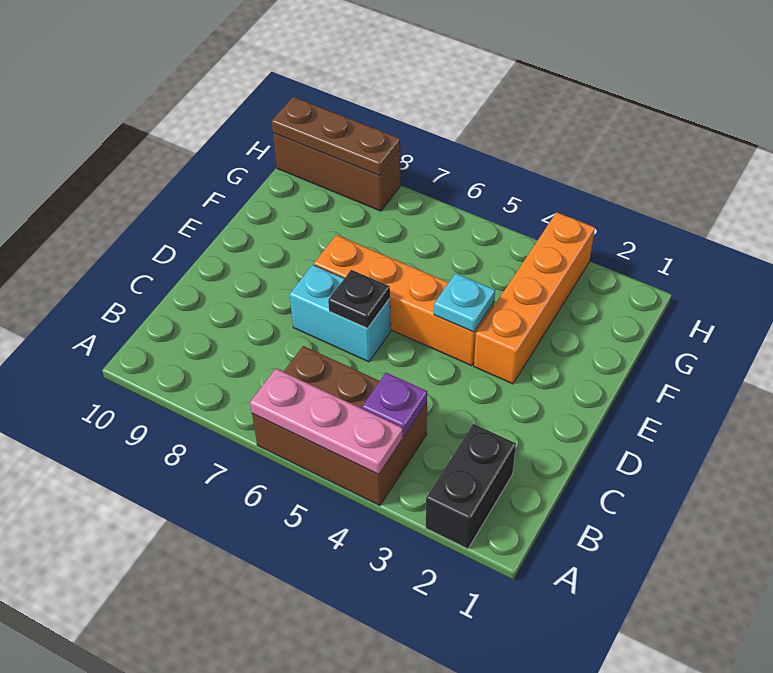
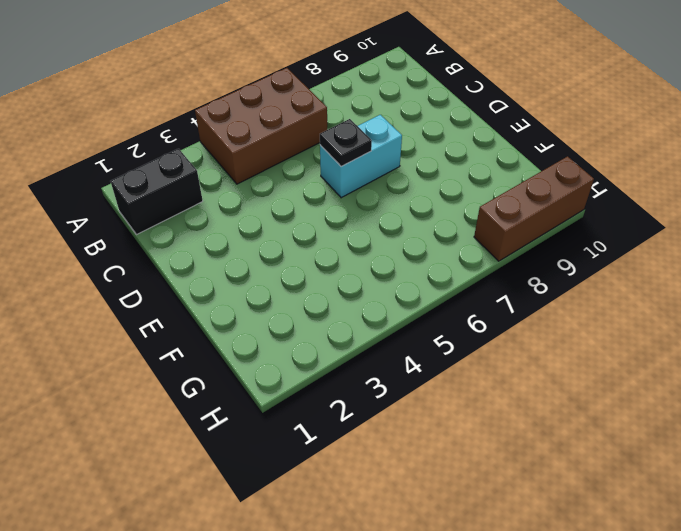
black 1x2 brick [111,149,203,235] -> black 1x2 brick turned to [426,424,516,549]
none -> orange 1x4 brick [474,212,595,384]
none -> orange 1x4 brick [314,235,494,366]

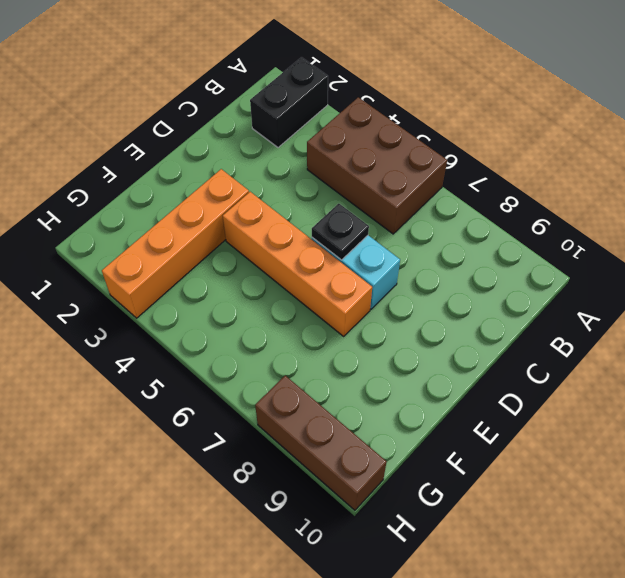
none -> pink 1x3 plate [250,369,403,474]
none -> purple 1x1 plate [362,373,427,437]

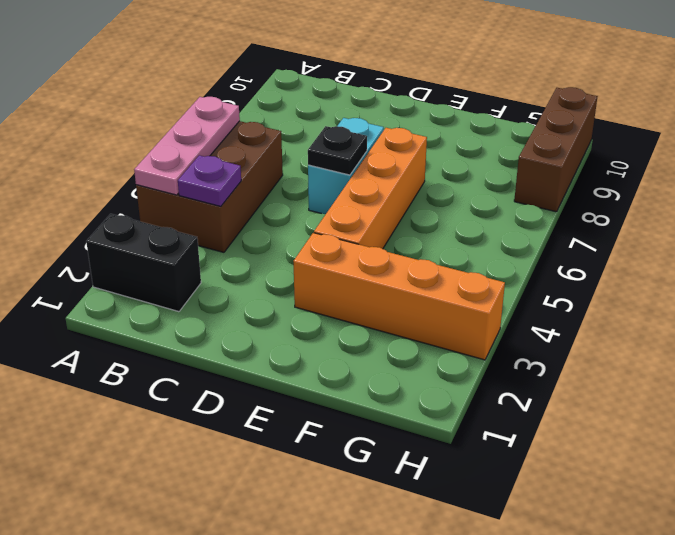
none -> cyan 1x1 plate [434,273,495,332]
none -> brown 1x3 plate [272,97,400,176]

